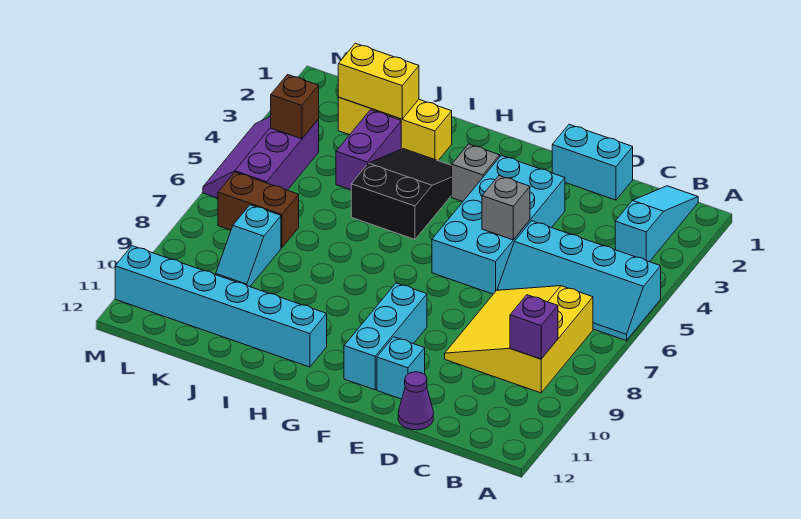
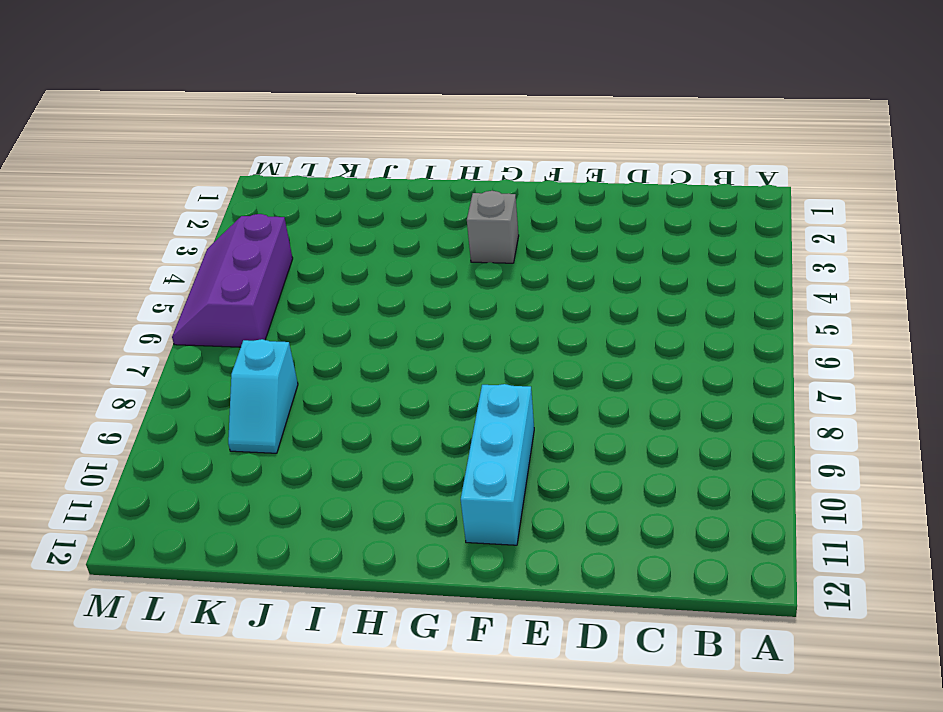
none -> cyan 2x4 slope [497,221,661,341]
none -> cyan 1x3 slope [615,186,698,262]
none -> yellow 3x3 slope [445,286,593,393]

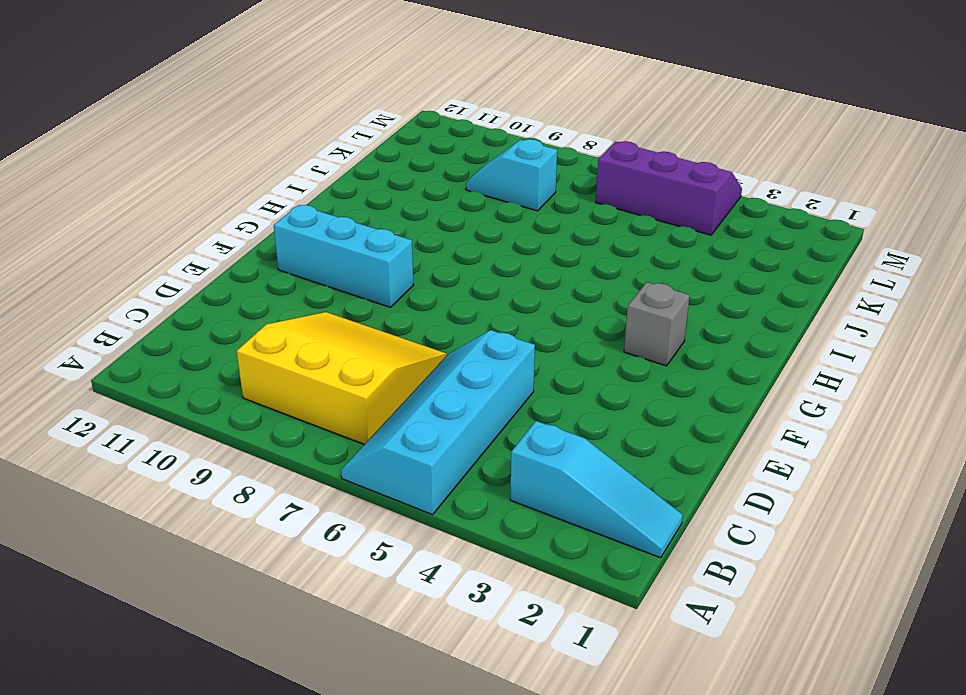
none -> cyan 1x2 brick [552,124,633,200]
none -> purple 1x1 cone [398,372,433,430]
none -> cyan 2x4 brick [432,155,565,294]

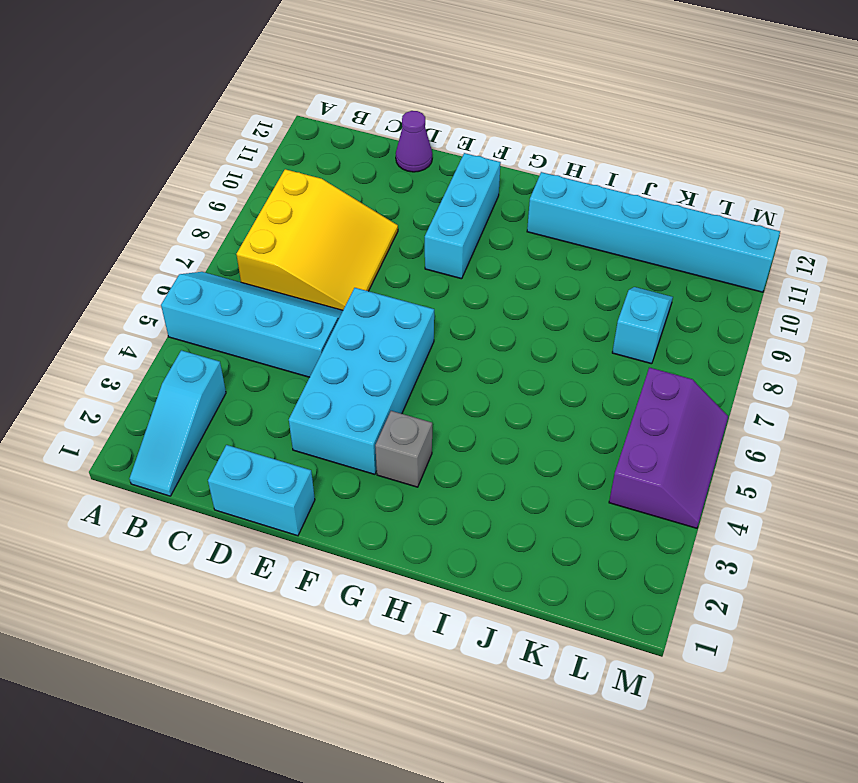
none -> cyan 1x1 brick [377,337,425,399]
none -> black 2x3 slope [351,149,452,239]
none -> yellow 1x3 brick [338,97,452,160]

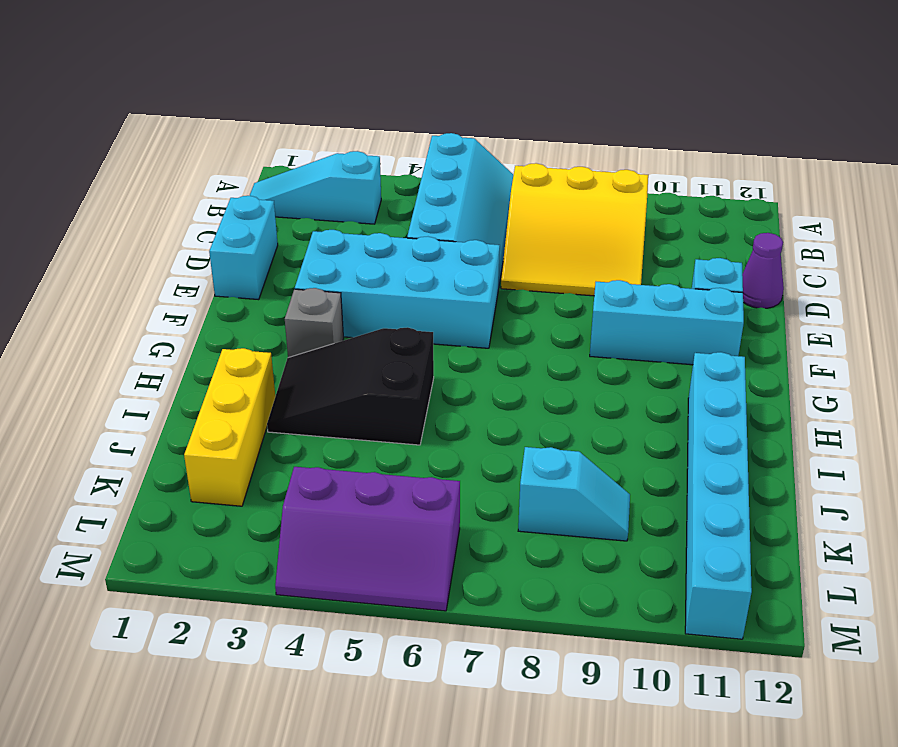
none -> purple 1x2 brick [336,110,401,190]
none -> brown 1x2 brick [218,172,299,248]
none -> purple 1x1 brick [510,295,558,359]

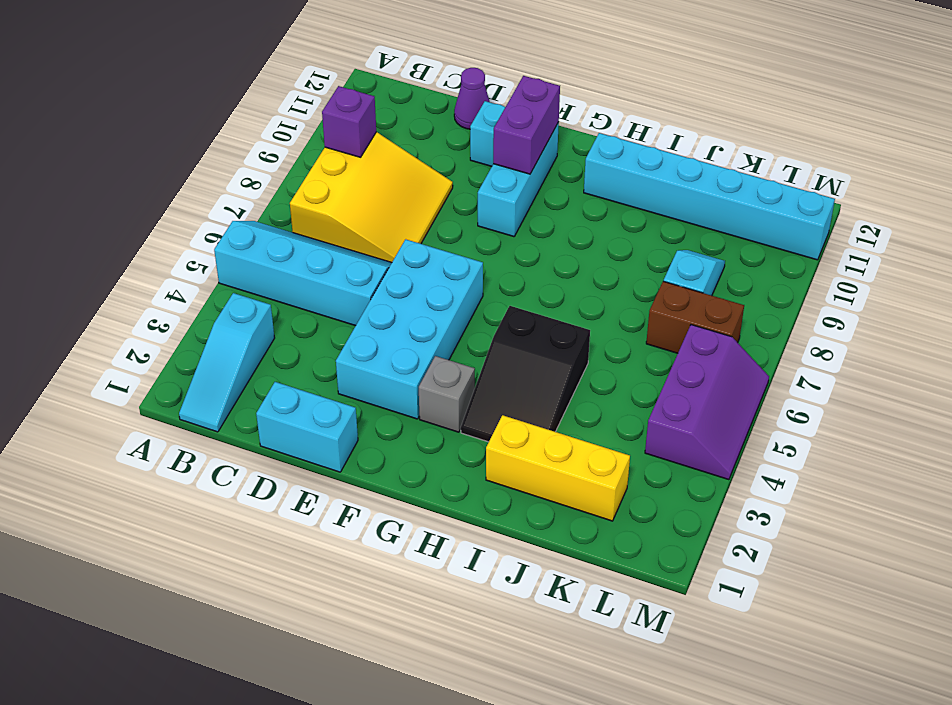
purple 1x2 brick [493,76,560,174] -> purple 1x2 brick moved to [336,110,401,190]
none -> grey 1x1 brick [482,176,530,240]
none -> yellow 1x2 brick [338,43,419,119]
none -> brown 1x1 brick [271,75,319,139]

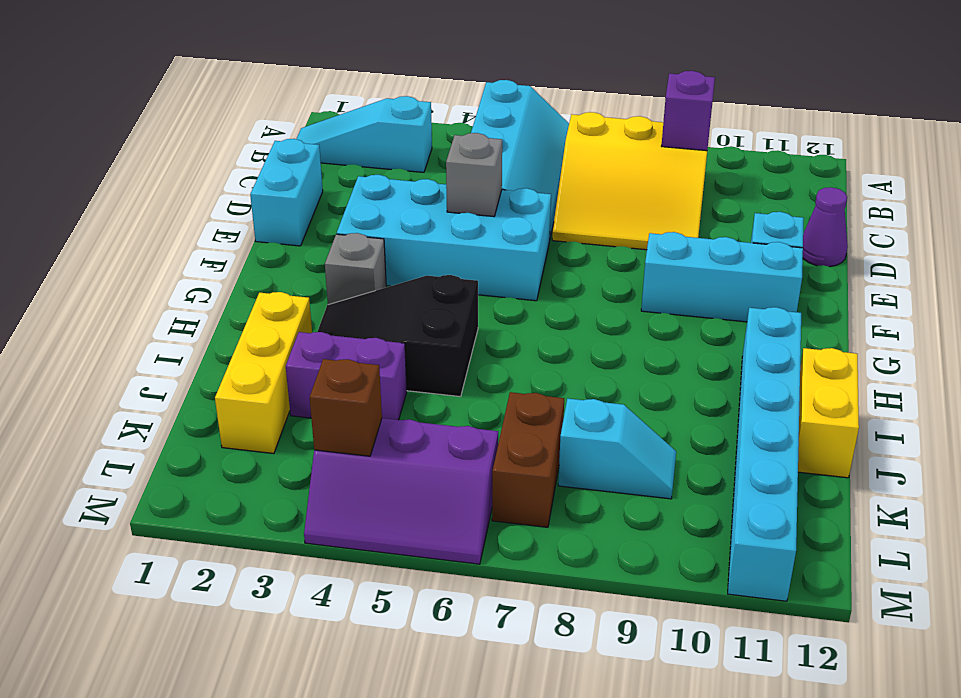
yellow 1x2 brick [798,348,859,478] -> yellow 1x2 brick moved to [338,43,419,119]

